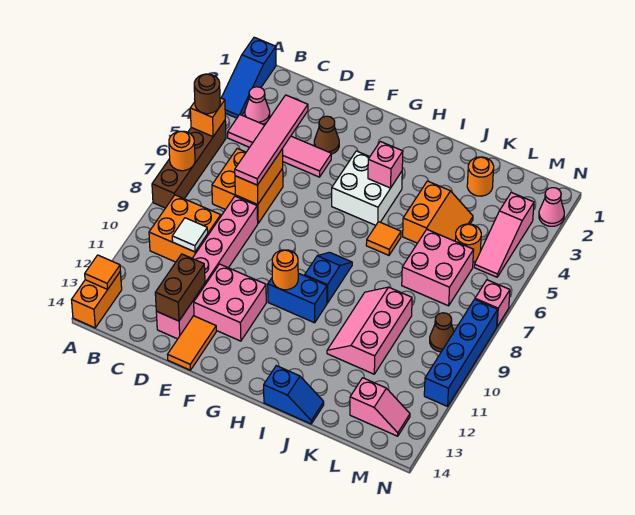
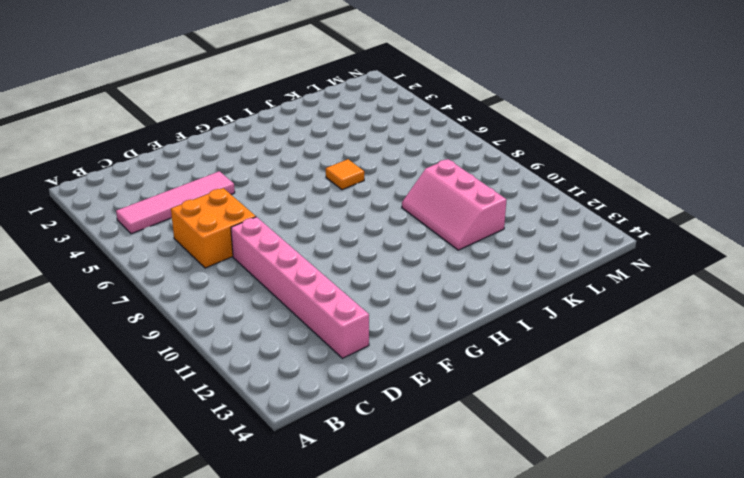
none -> blue 1x3 slope [221,37,276,118]
none -> brown 1x4 brick [152,121,226,208]
none -> orange 1x2 brick [72,272,122,328]
none -> pink 1x1 cone [245,87,270,124]

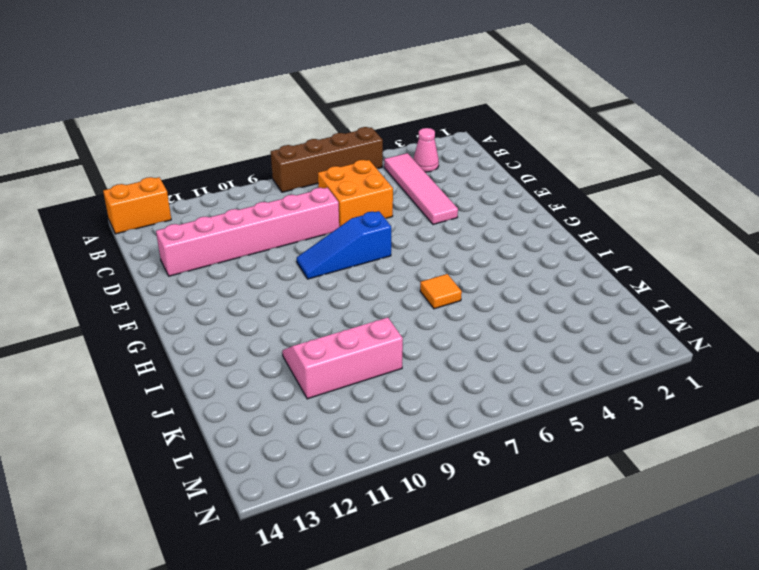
blue 1x3 slope [297,211,391,279] -> blue 1x3 slope moved to [221,37,276,118]
none -> orange 2x2 brick [149,195,221,262]
none -> brown 1x1 cone [314,116,339,154]
none -> pink 2x2 brick [194,264,266,341]
none -> orange 1x2 tile [168,316,216,370]

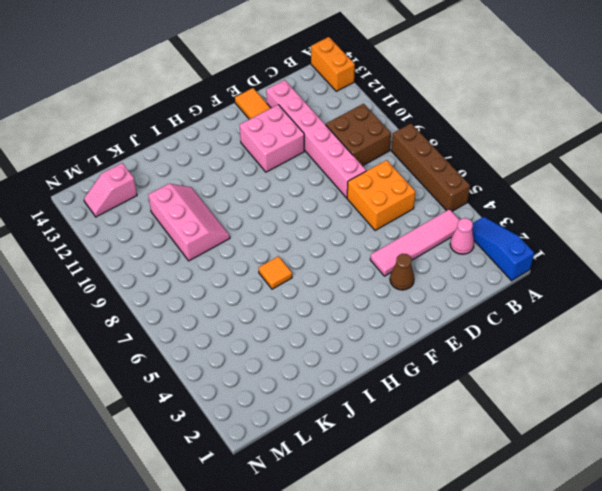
brown 2x2 brick [326,104,391,166] -> orange 2x2 brick [149,195,221,262]
none -> white 2x2 brick [332,151,402,225]
none -> blue 1x2 brick [268,273,327,323]
none -> blue 1x2 slope [305,252,352,303]
none -> blue 1x2 slope [264,366,324,424]

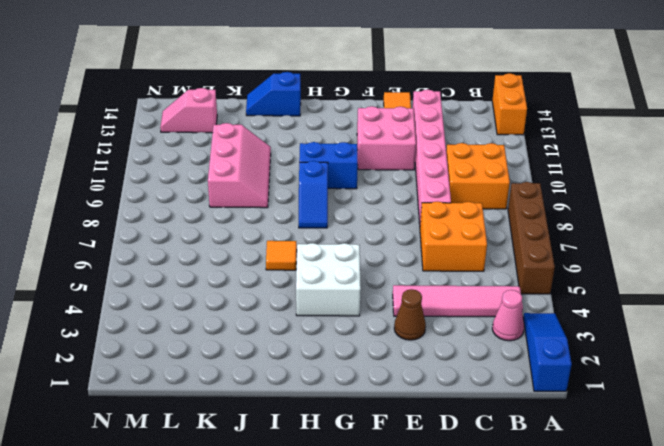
none -> orange 2x2 slope [403,181,473,243]
none -> orange 1x1 round brick [467,157,494,196]
none -> pink 2x2 brick [402,229,474,306]
none -> orange 1x1 round brick [455,224,481,262]

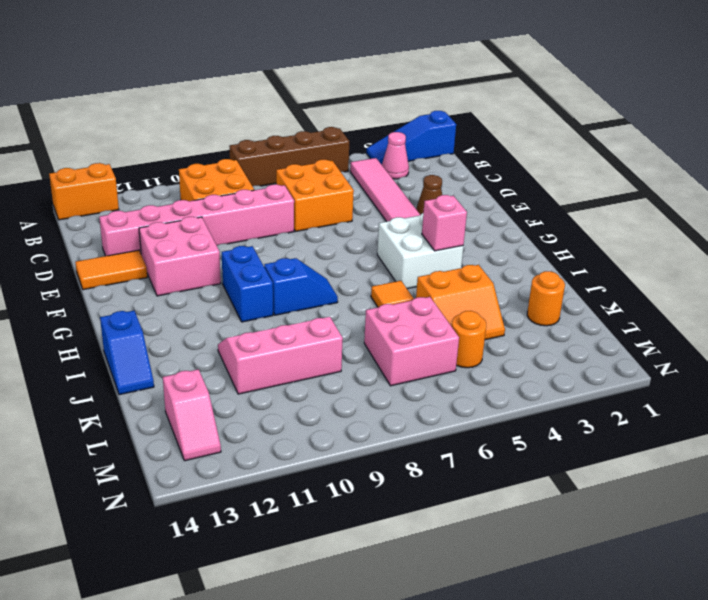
none -> pink 1x3 slope [474,192,534,277]
none -> brown 1x1 cone [430,313,454,352]
none -> pink 1x1 cone [539,188,564,226]
none -> pink 1x1 brick [475,280,510,326]

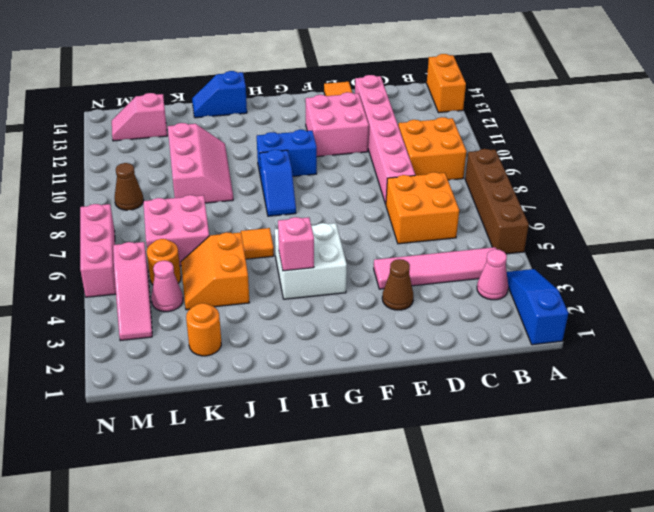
pink 1x1 cone [151,261,183,312] -> pink 1x1 cone moved to [539,188,564,226]
pink 1x3 slope [113,242,152,341] -> pink 1x3 slope turned to [474,192,534,277]
pink 1x3 brick [80,204,116,297] -> pink 1x1 brick [475,280,510,326]
none -> blue 1x4 brick [424,299,498,406]
none -> orange 1x1 brick [190,98,225,137]
none -> orange 1x1 round brick [169,131,195,171]
none -> orange 1x1 tile [85,255,120,289]

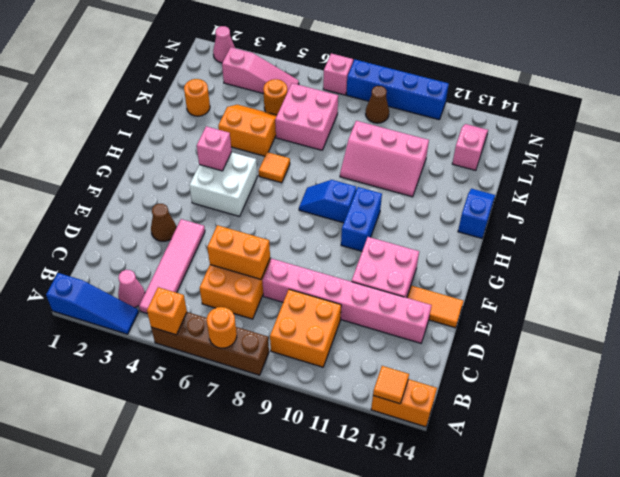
none -> white 1x1 tile [172,218,208,252]
none -> brown 1x2 brick [155,254,205,321]
none -> orange 1x1 round brick [272,250,298,290]
none -> brown 1x1 round brick [194,74,220,114]

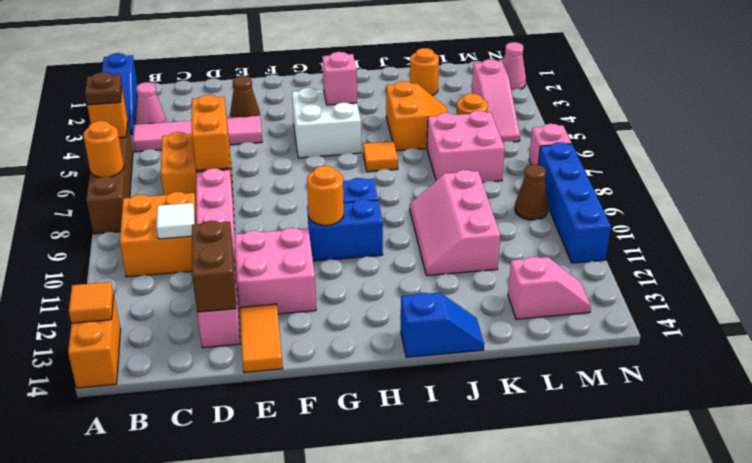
brown 1x1 plate [85,72,122,105] -> brown 1x1 round brick [194,74,220,114]
none -> pink 1x4 tile [235,95,308,185]

